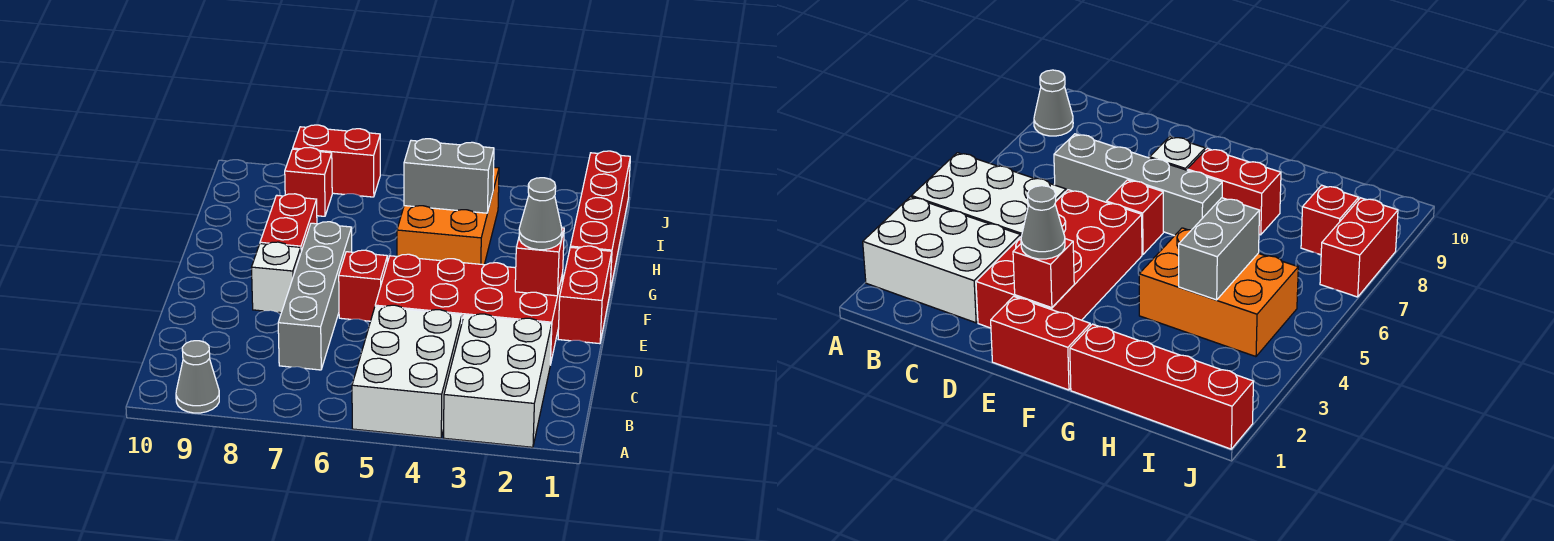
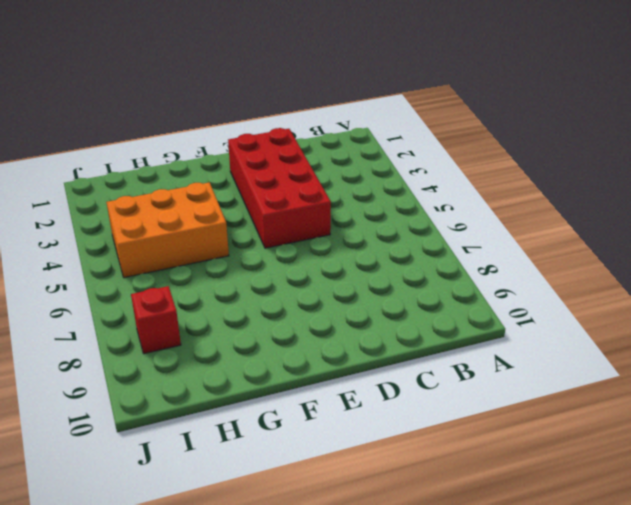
none -> white 2x3 brick [444,314,552,447]
none -> white 2x3 brick [352,305,462,438]
none -> grey 1x1 cone [176,341,219,413]

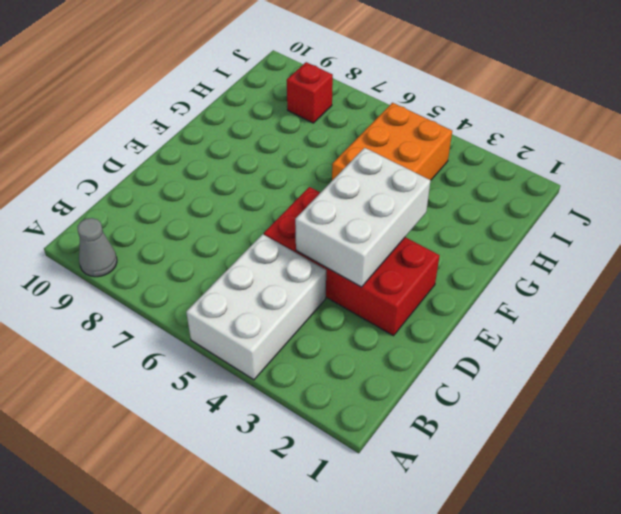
white 2x3 brick [295,148,431,287] -> white 2x3 brick moved to [444,314,552,447]
none -> grey 1x4 brick [278,222,352,370]
none -> red 1x2 brick [558,246,612,344]
none -> red 1x1 brick [339,250,387,321]

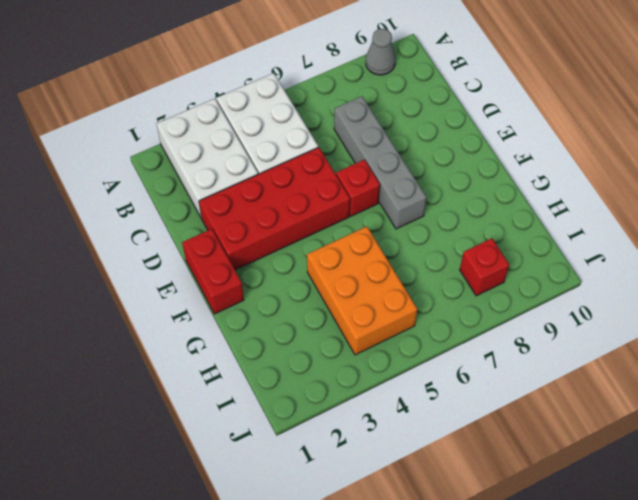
none -> white 1x1 brick [251,242,301,313]
none -> red 1x2 brick [260,194,317,251]
none -> red 1x4 brick [570,151,630,290]

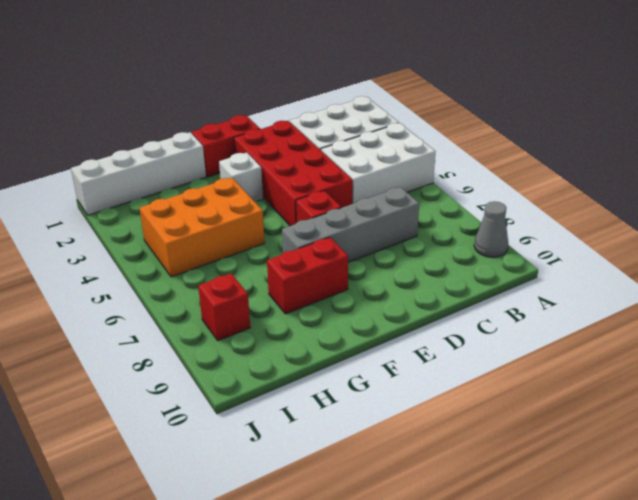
white 1x1 brick [219,153,263,202] -> white 1x1 brick moved to [251,242,301,313]
white 1x4 brick [71,132,206,215] -> red 1x4 brick [570,151,630,290]
none -> red 1x2 brick [293,125,380,197]
none -> red 1x1 brick [515,228,564,296]
none -> grey 1x2 brick [404,139,494,213]

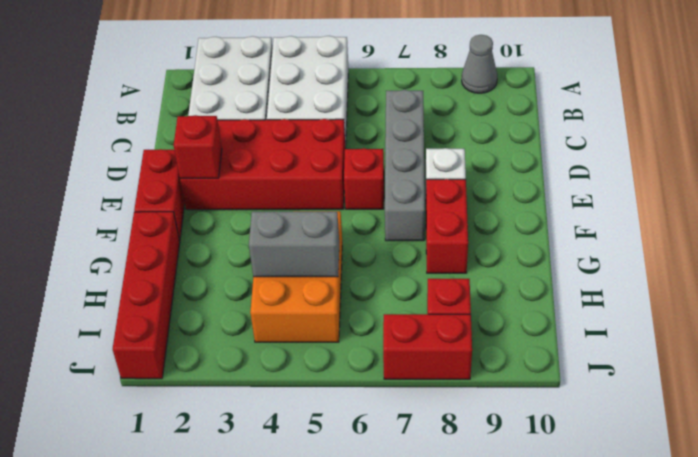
none -> grey 1x1 cone [519,178,562,250]

